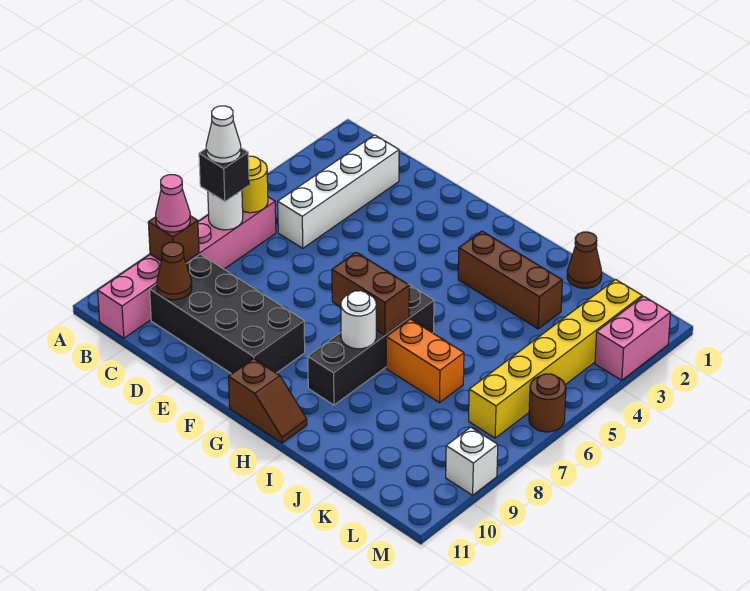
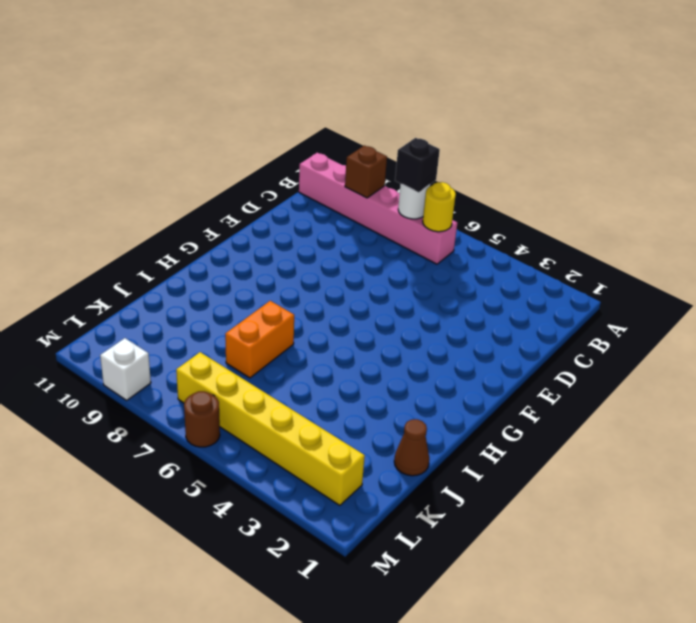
none -> white 1x4 brick [278,135,399,248]
none -> black 2x4 brick [150,254,305,374]
none -> brown 1x2 slope [229,358,307,443]

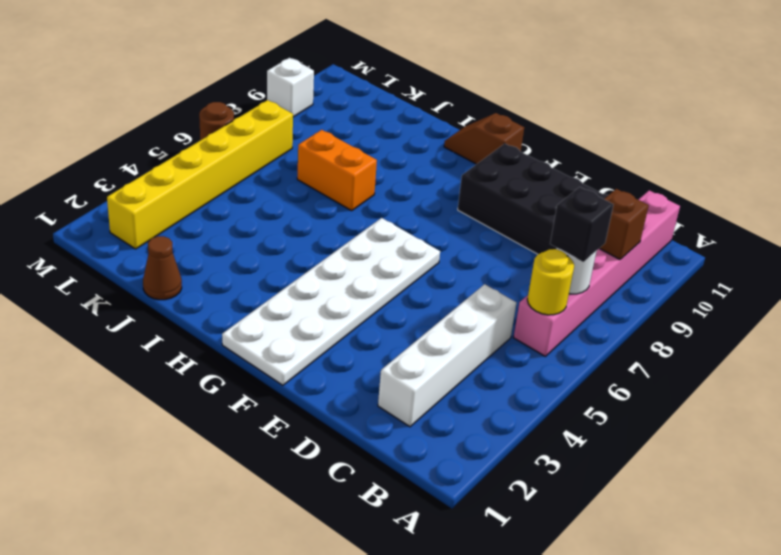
white 2x6 plate [222,218,440,385] -> none
none -> brown 1x3 brick [458,231,562,329]
none -> black 1x4 brick [308,284,434,405]
none -> pink 1x2 brick [595,296,670,380]

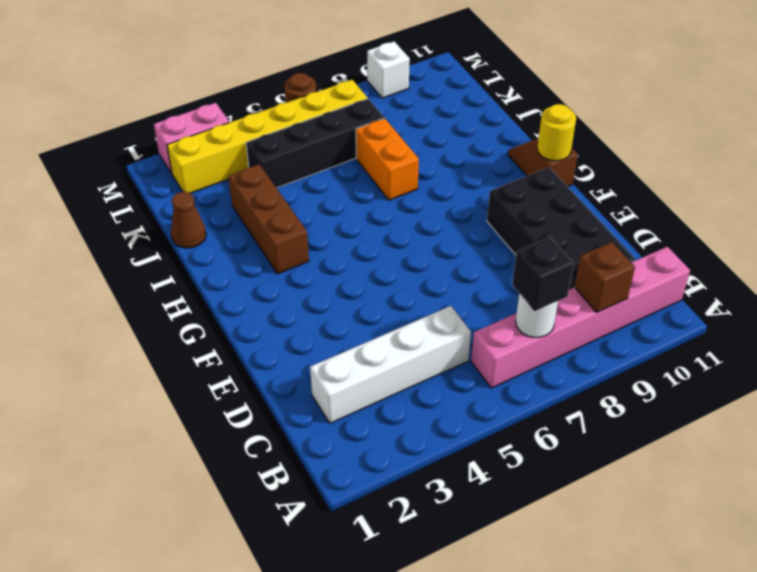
yellow 1x1 round brick [537,104,576,161] -> yellow 1x1 round brick moved to [242,156,268,213]
black 1x4 brick [246,99,384,188] -> black 1x4 brick moved to [308,284,434,405]
none -> brown 1x1 cone [157,242,192,300]
none -> brown 1x2 brick [332,252,409,335]
none -> white 1x1 round brick [341,291,376,349]

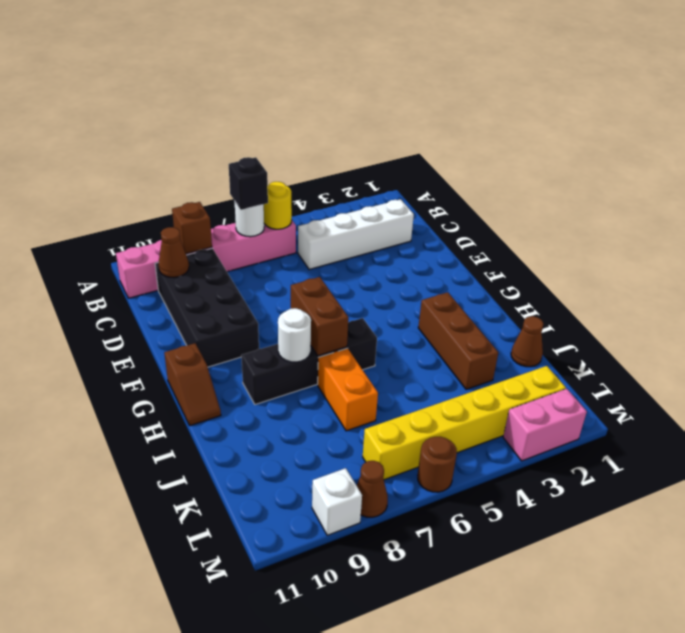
brown 1x1 cone [357,461,388,517] -> none
none -> pink 1x1 cone [156,175,190,232]
none -> white 1x1 cone [206,106,241,164]

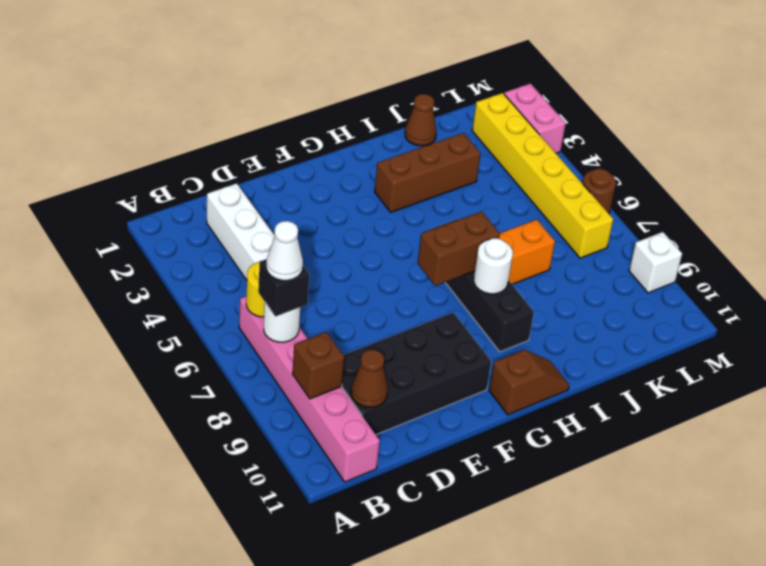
none -> pink 1x1 cone [156,175,190,232]

